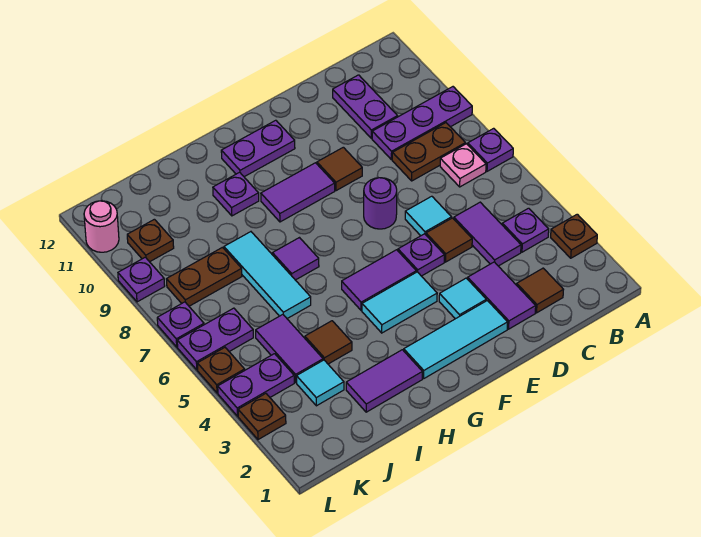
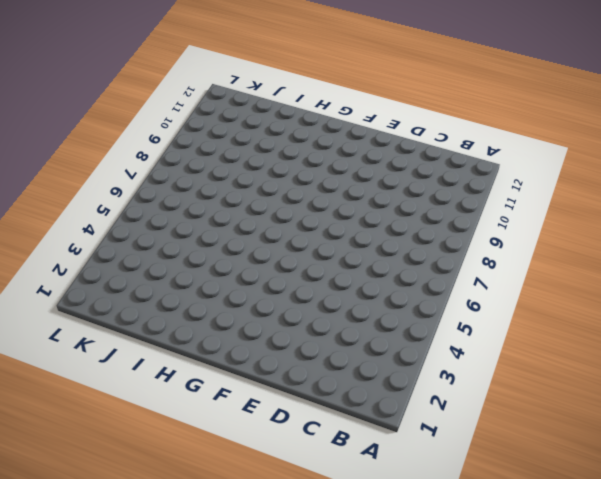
none -> brown 1x1 plate [551,214,597,258]
none -> purple 1x1 plate [468,128,513,171]
none -> purple 1x3 plate [372,87,472,160]
none -> purple 1x1 plate [502,208,549,252]

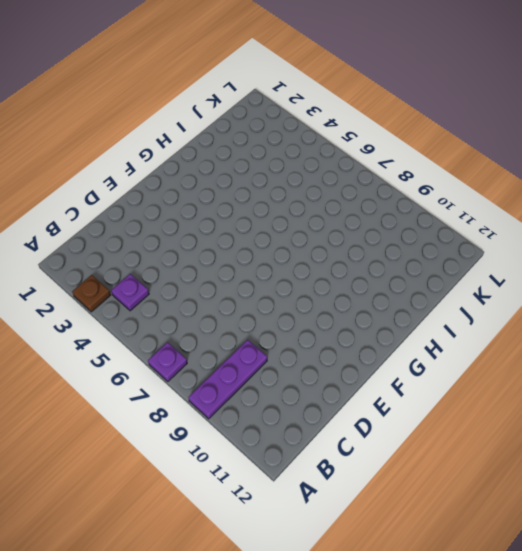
none -> pink 1x1 plate [440,144,486,187]
none -> brown 1x2 plate [392,123,466,181]
none -> brown 1x1 tile [517,268,564,313]
none -> purple 1x2 tile [454,202,521,266]

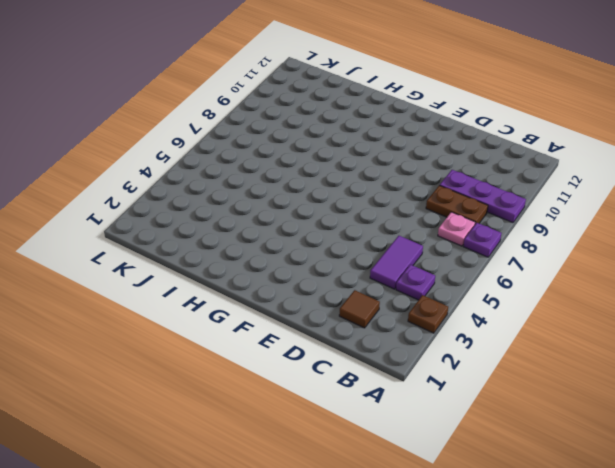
none -> purple 1x2 plate [333,75,398,138]
none -> purple 1x2 tile [468,262,536,329]
none -> brown 1x1 tile [426,218,472,262]
none -> cyan 1x1 tile [405,196,452,236]

